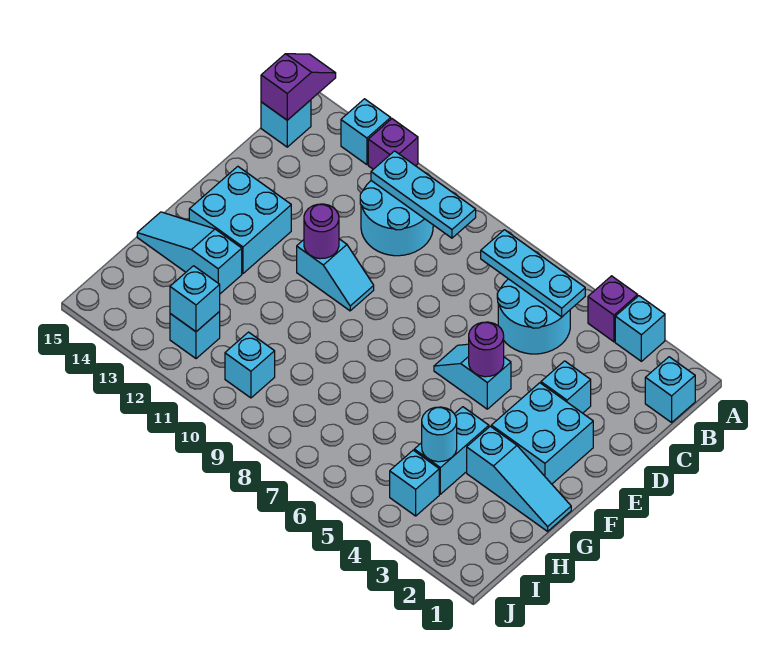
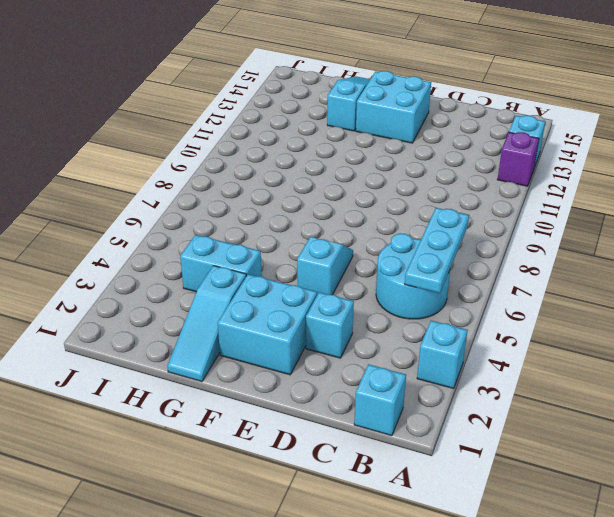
none -> purple 1x1 brick [588,276,638,342]
none -> cyan 2x2 round brick [360,181,433,256]
none -> cyan 1x1 brick [261,100,311,147]

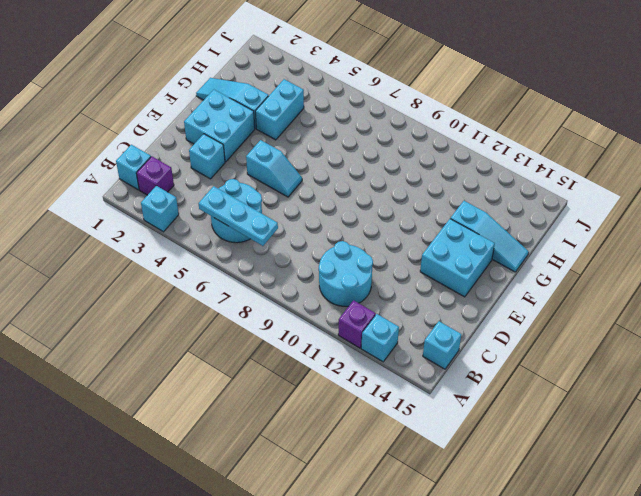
purple 1x1 brick [136,156,174,195] -> purple 1x1 brick moved to [588,276,638,342]
none -> cyan 1x2 slope [297,239,374,311]
none -> cyan 1x1 brick [390,450,439,516]
none -> cyan 1x1 brick [225,332,275,398]

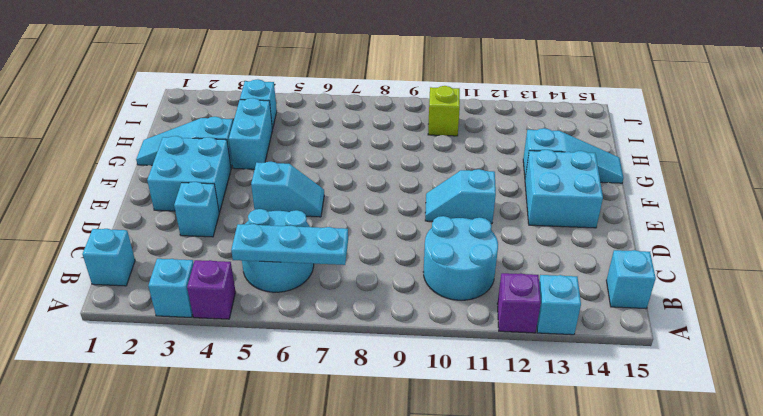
lime 1x1 brick [428,86,460,136] -> cyan 1x1 brick [225,332,275,398]
none -> cyan 1x1 brick [170,312,220,359]
none -> purple 1x2 slope [261,54,336,120]
none -> cyan 1x3 plate [371,151,476,238]

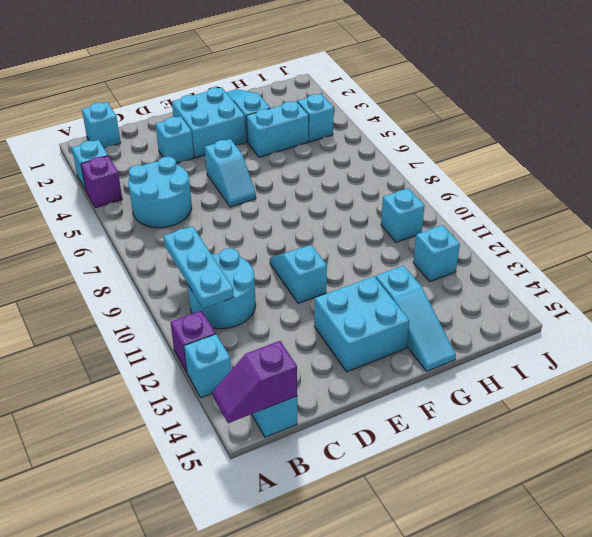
none -> cyan 1x3 plate [481,230,585,317]
none -> purple 1x1 round brick [469,322,504,377]
none -> purple 1x1 round brick [304,204,339,259]

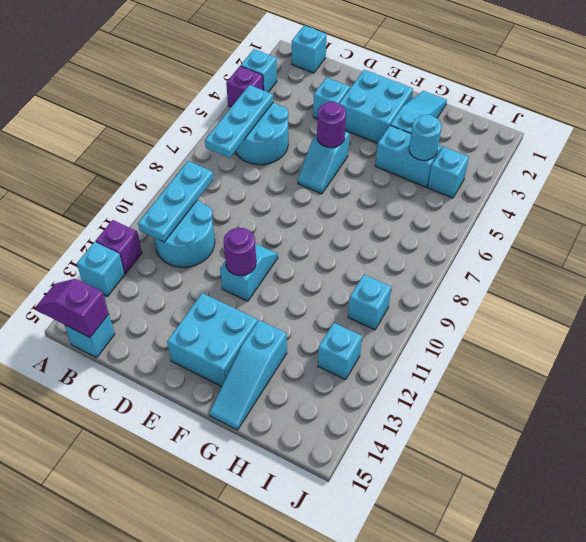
none -> cyan 1x1 brick [170,266,220,332]

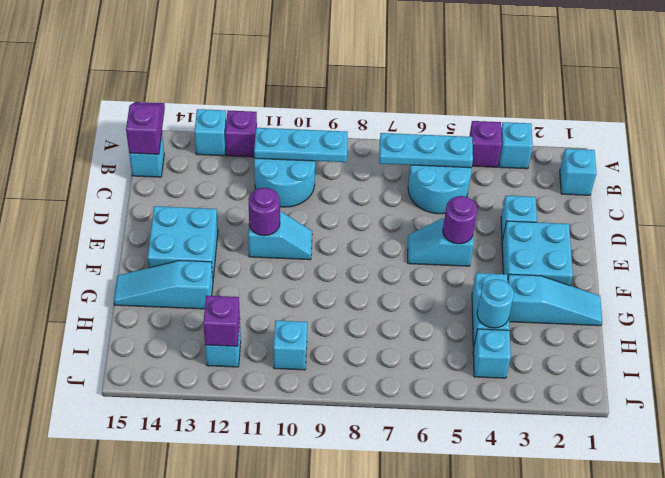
purple 1x1 brick [203,296,240,346] -> cyan 1x1 brick [170,266,220,332]

